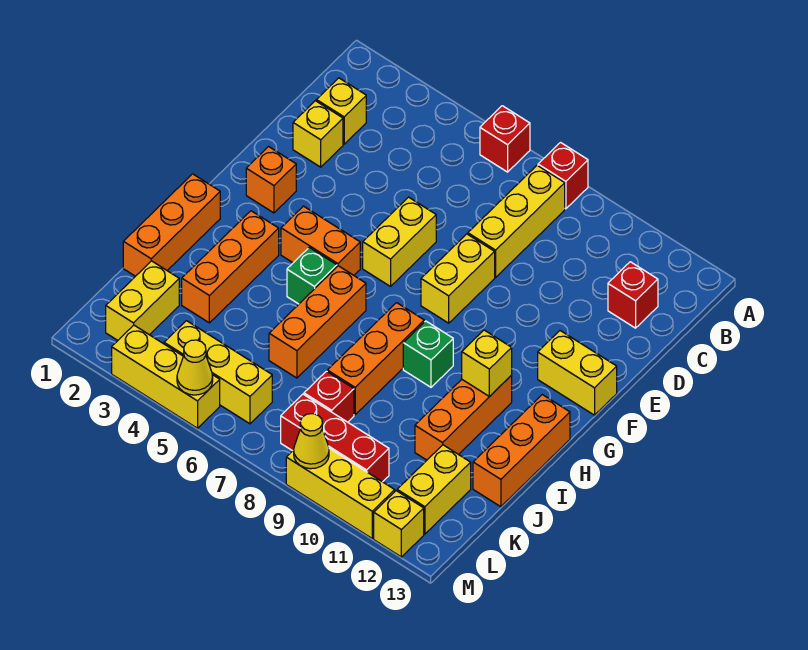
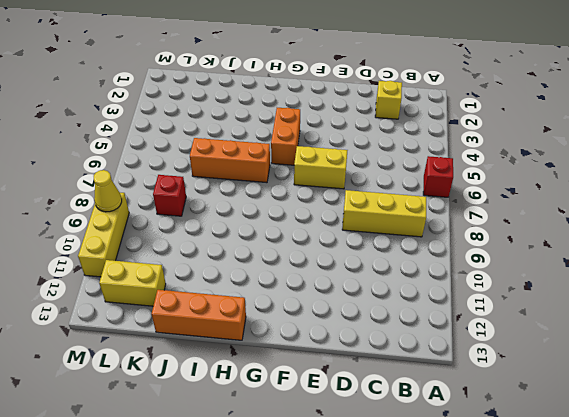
none -> red 1x1 brick [538,143,588,209]
none -> red 1x1 brick [608,262,658,328]
none -> yellow 1x1 brick [293,101,343,167]
none -> yellow 1x2 brick [421,234,495,323]

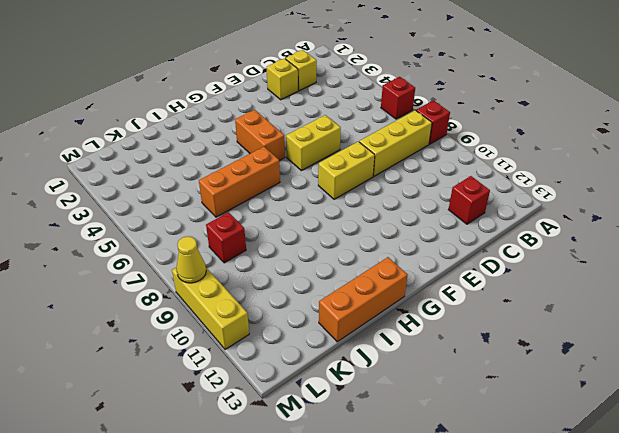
none -> orange 1x1 brick [246,147,296,213]
none -> yellow 1x2 brick [538,331,617,415]
none -> orange 1x3 brick [123,174,220,276]
none -> orange 1x3 brick [182,211,279,323]

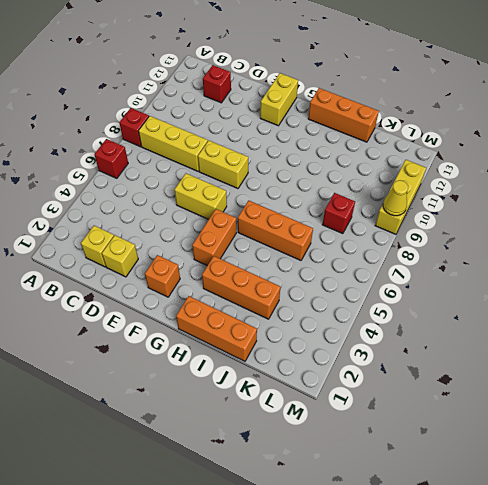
none -> green 1x1 brick [287,248,337,304]
none -> orange 1x3 brick [327,303,424,415]
none -> green 1x1 brick [403,321,453,387]
none -> orange 1x3 brick [415,375,512,460]

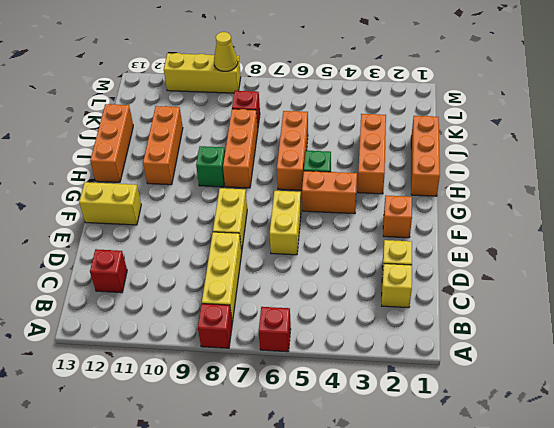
none -> yellow 1x2 brick [106,261,179,340]
none -> yellow 1x2 brick [397,445,471,534]
none -> yellow 1x3 brick [164,321,272,424]
none -> red 1x3 brick [281,394,389,482]

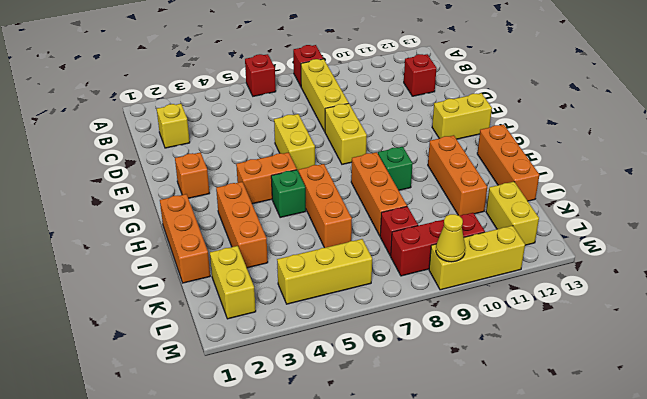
none -> yellow 1x1 brick [293,101,343,167]
none -> yellow 1x3 brick [112,325,220,428]
none -> yellow 1x1 brick [374,491,424,557]
none -> yellow 1x1 brick [462,330,512,396]

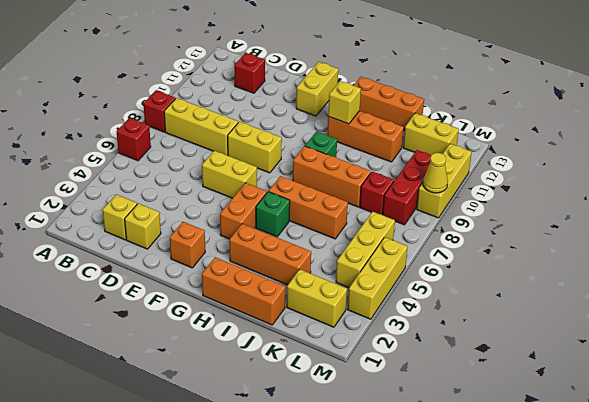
none -> yellow 1x1 brick [374,491,424,557]
none -> yellow 1x1 cone [177,340,213,395]

